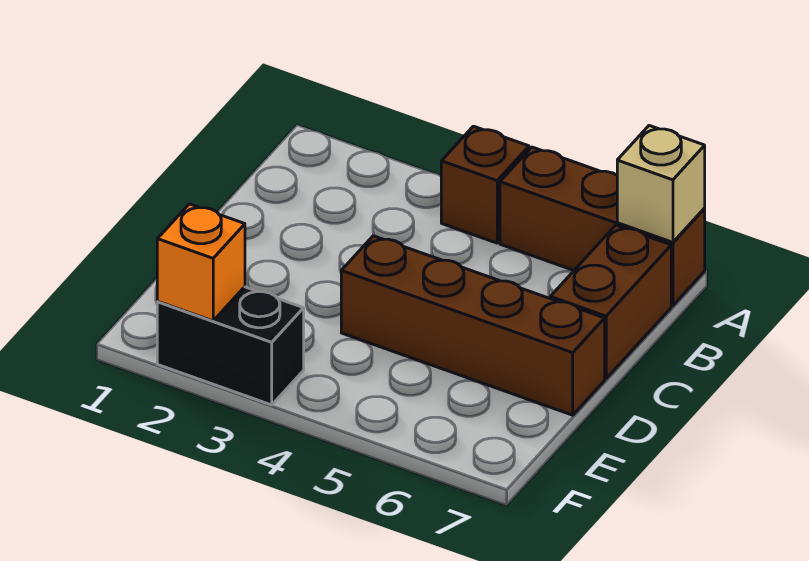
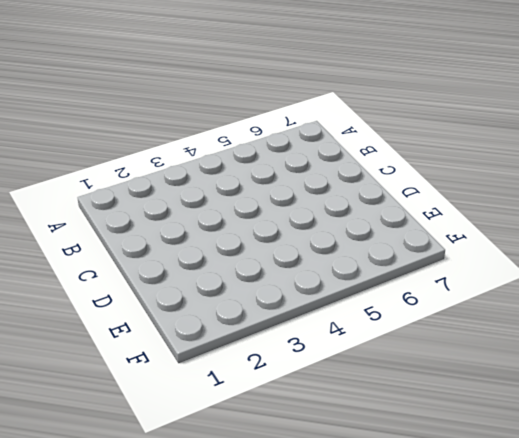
none -> brown 1x1 brick [441,126,529,243]
none -> brown 1x3 brick [500,147,705,306]

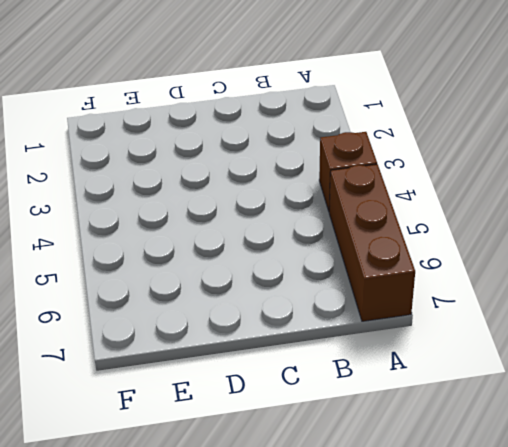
none -> brown 1x2 brick [550,225,671,379]
none -> brown 1x4 brick [341,236,605,415]

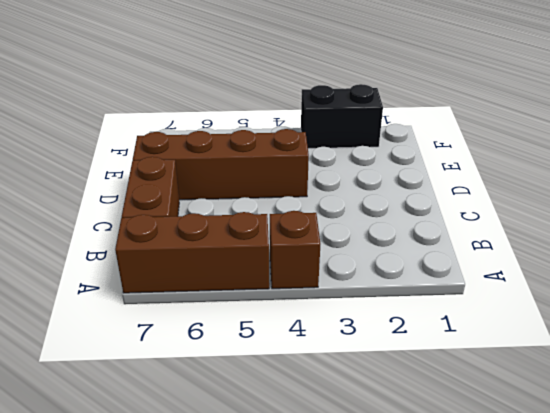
none -> tan 1x1 brick [617,126,705,242]
none -> orange 1x1 brick [157,204,245,321]

